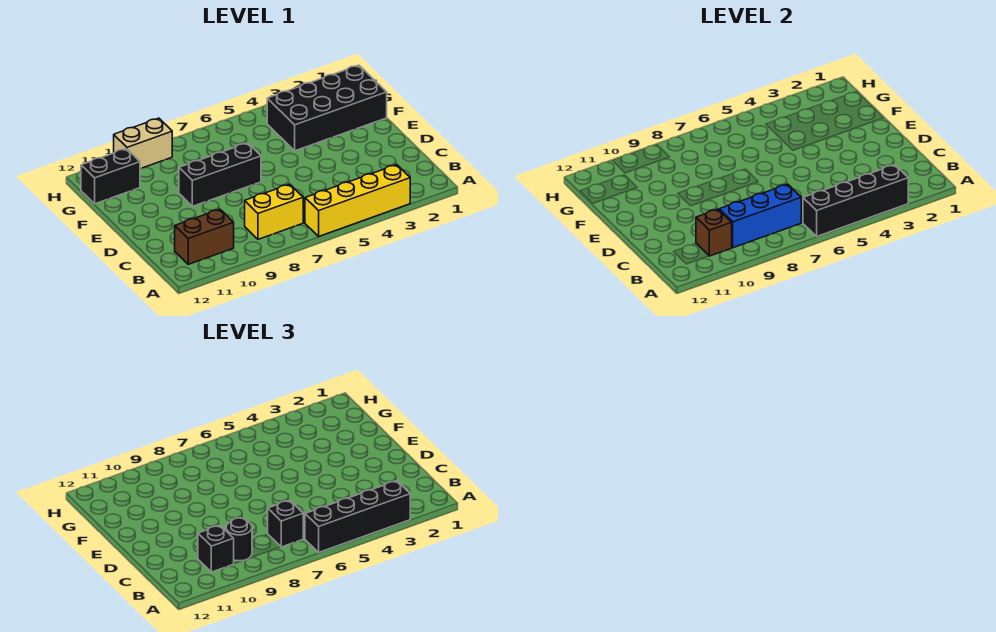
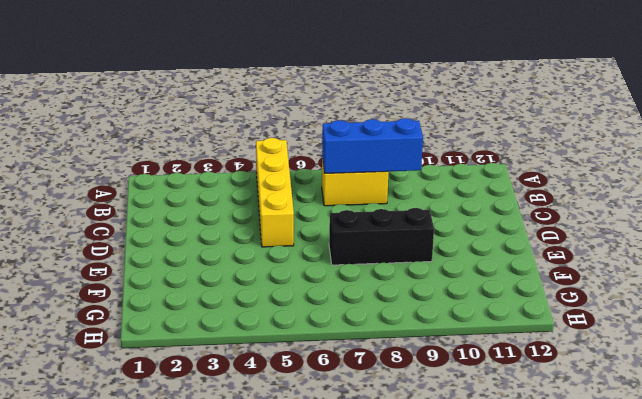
yellow 1x4 brick [256,138,294,247] -> yellow 1x4 brick turned to [305,165,410,236]
none -> brown 1x2 brick [175,209,234,264]
none -> black 2x4 brick [267,65,387,151]
none -> black 1x2 brick [81,149,140,204]

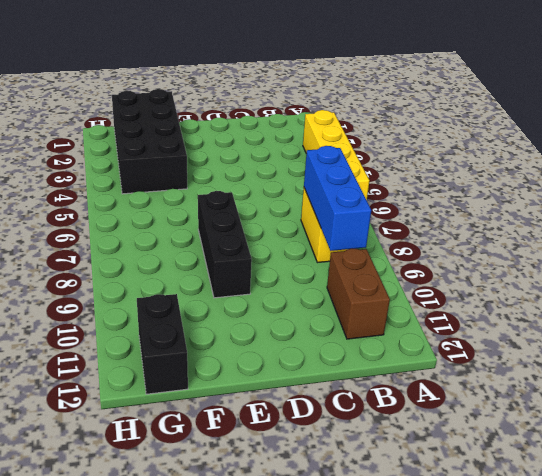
none -> tan 1x2 brick [114,118,172,169]
none -> black 1x4 brick [803,165,908,236]
none -> brown 1x1 brick [696,209,732,256]

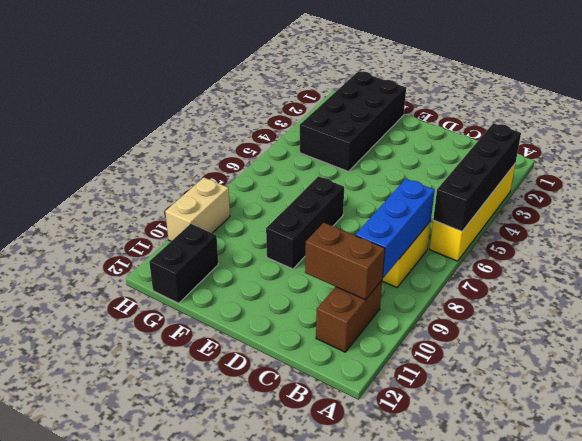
brown 1x2 brick [305,223,385,300] -> brown 1x1 brick [696,209,732,256]
none -> black 1x4 brick [305,481,410,552]
none -> black 1x1 brick [268,500,303,547]
none -> black 1x1 round brick [226,518,252,561]

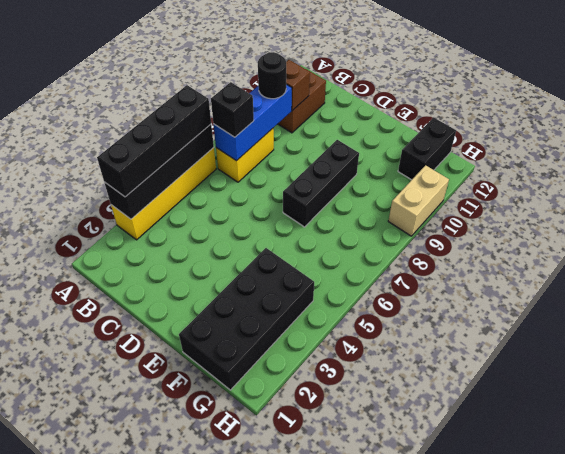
none -> black 1x1 brick [198,525,234,572]

